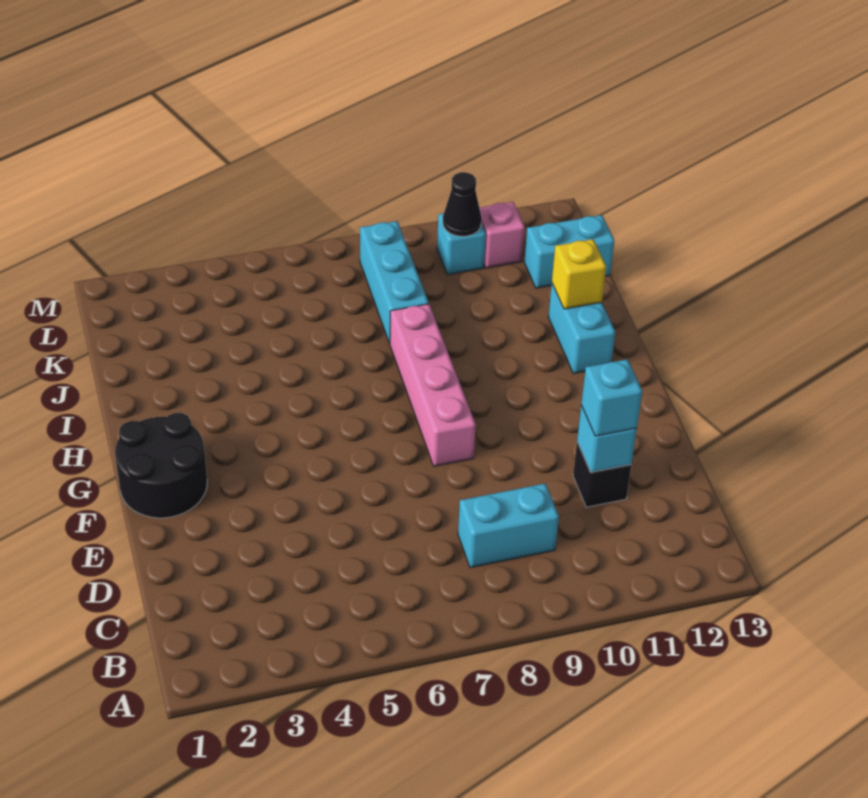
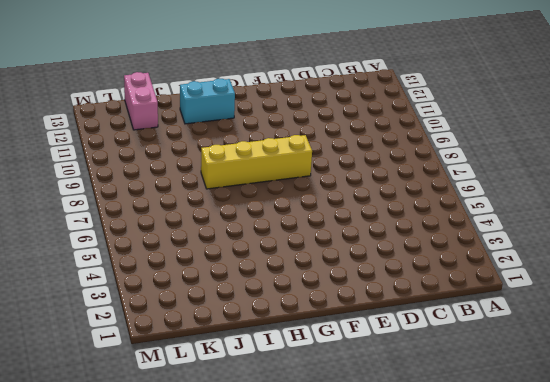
yellow 1x4 brick [201,135,312,189] -> pink 1x4 brick [390,304,476,466]
pink 1x2 brick [124,72,158,130] -> cyan 1x2 brick [524,215,614,288]
none -> cyan 1x2 brick [458,483,559,568]
none -> black 1x1 brick [573,442,631,507]
none -> black 2x2 round brick [115,413,207,518]

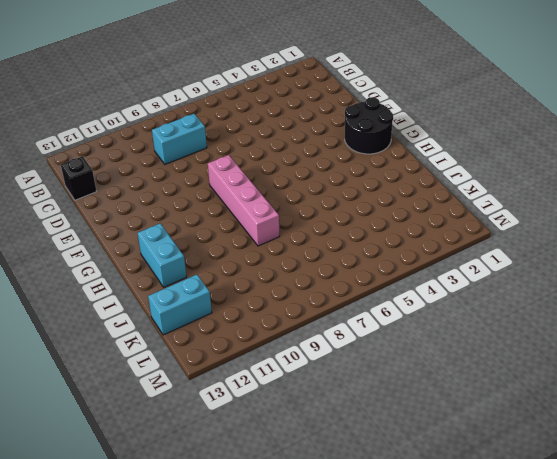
black 1x1 brick [61,156,97,200] -> black 1x1 brick moved to [573,442,631,507]
none -> cyan 1x3 brick [360,221,429,344]
none -> cyan 1x1 brick [437,213,486,275]
none -> pink 1x1 brick [479,202,525,268]

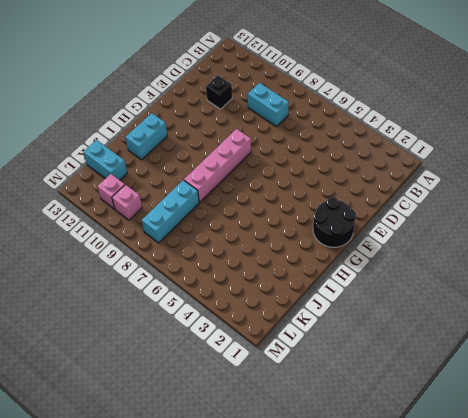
pink 1x1 brick [112,185,142,220] -> cyan 1x1 brick [437,213,486,275]
none -> cyan 1x1 brick [577,405,637,472]
none -> yellow 1x1 brick [552,239,606,309]
none -> black 1x1 cone [443,172,482,236]

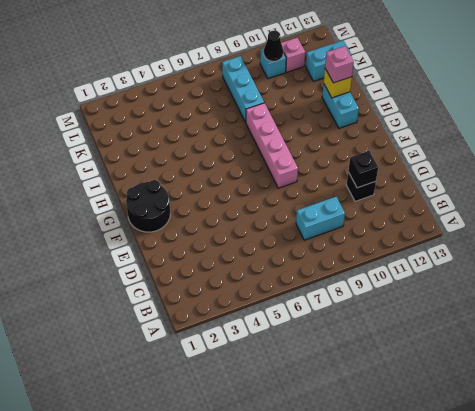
black 1x1 brick [348,151,378,188] -> cyan 1x1 brick [577,405,637,472]
pink 1x1 brick [325,46,354,83] -> none
none -> cyan 1x1 brick [581,359,642,436]

